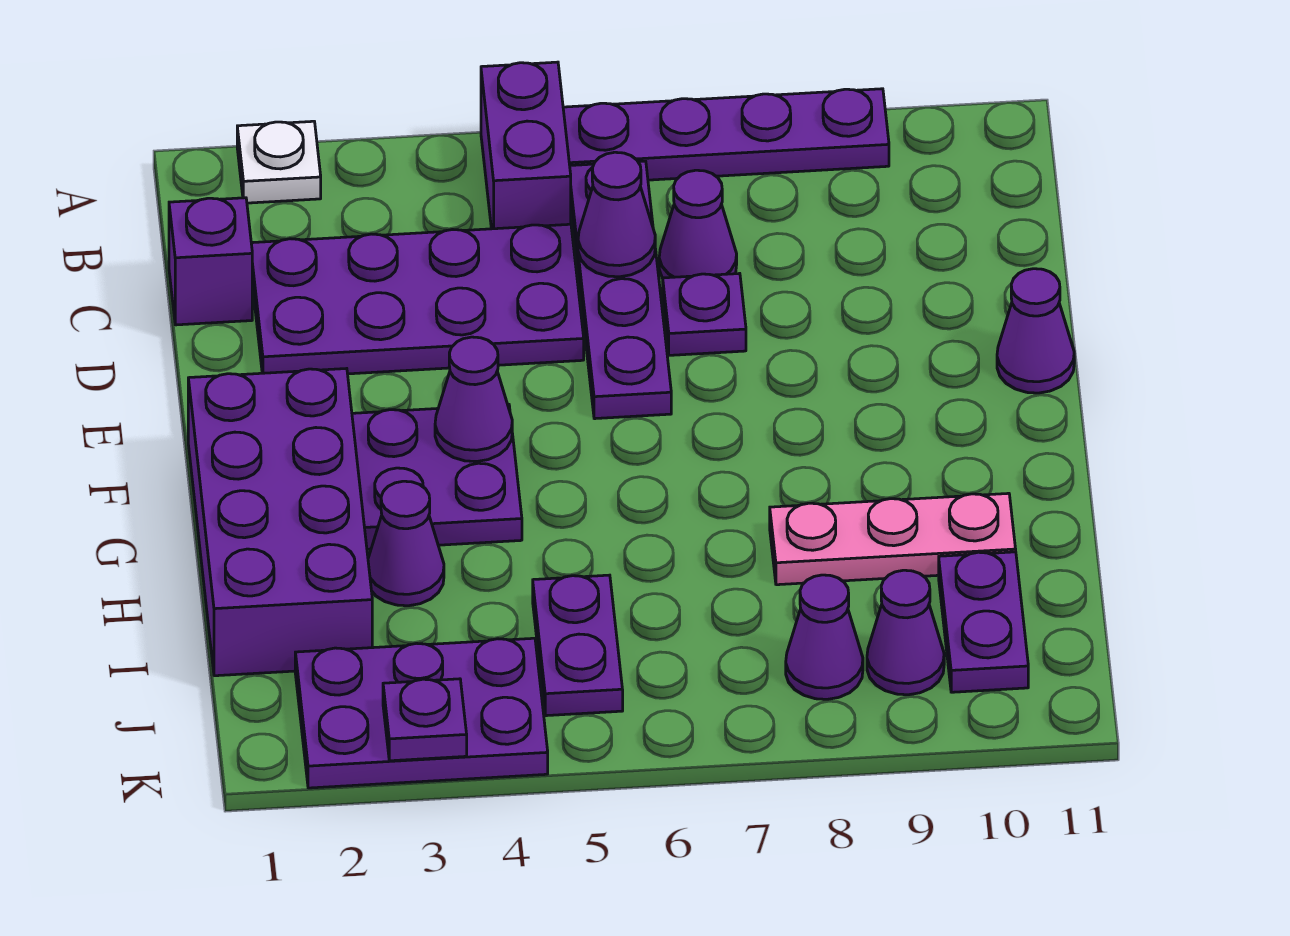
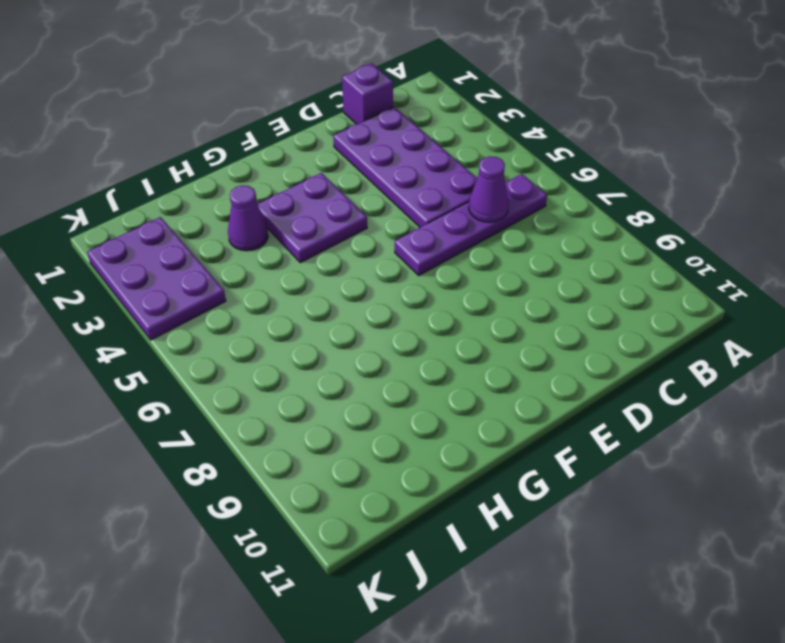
none -> white 1x1 plate [237,121,321,203]
none -> purple 1x2 brick [481,62,571,229]
none -> purple 1x4 plate [563,89,889,180]

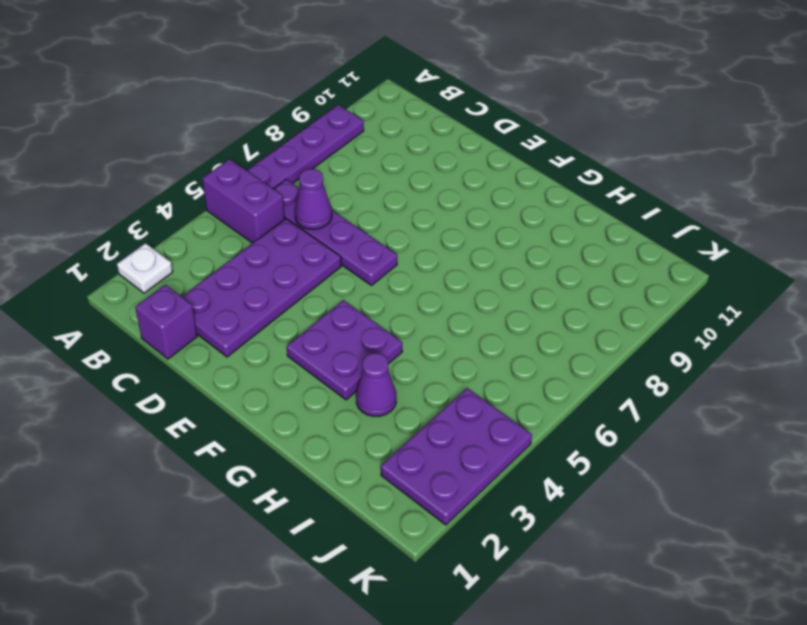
none -> purple 1x1 cone [659,170,737,278]
none -> purple 1x1 plate [663,273,746,355]
none -> purple 1x1 cone [997,269,1074,393]

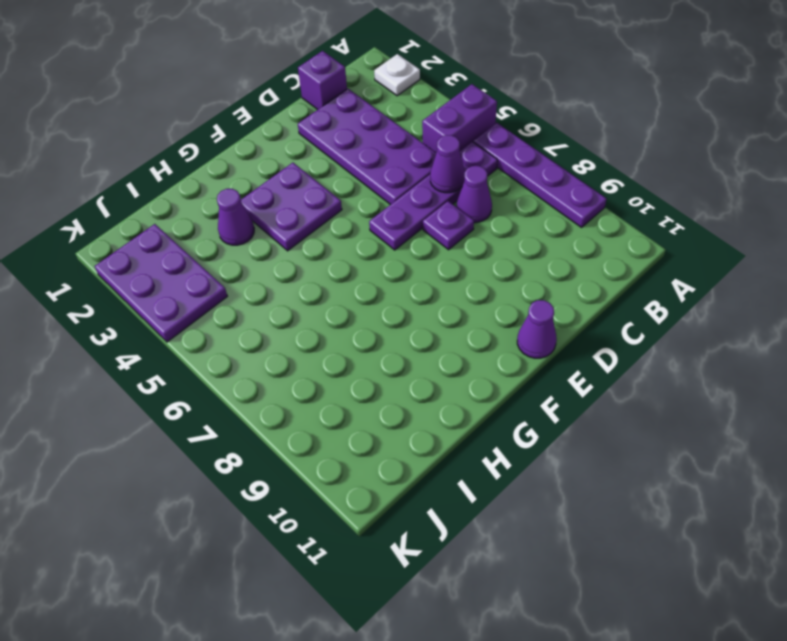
none -> purple 2x4 brick [188,369,372,676]
none -> pink 1x3 plate [770,493,1016,585]
none -> purple 1x2 plate [533,575,623,716]

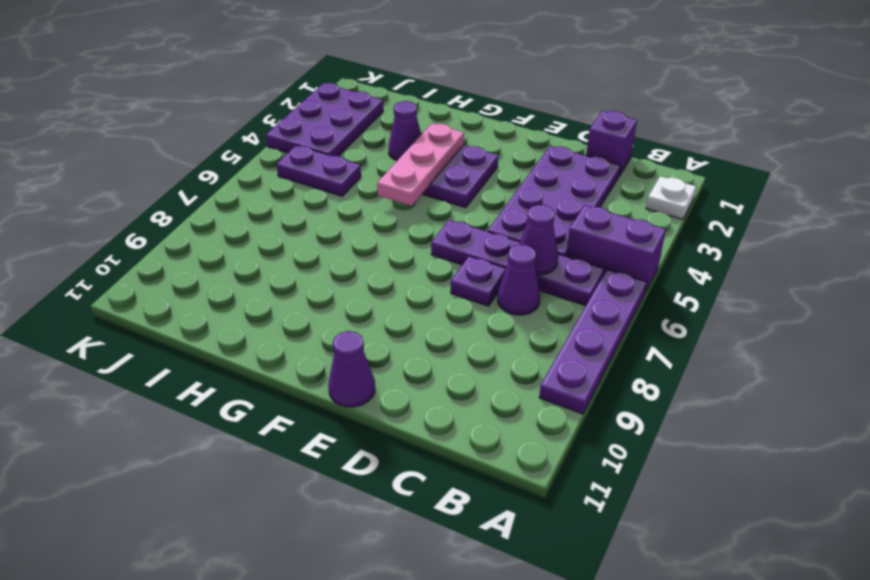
pink 1x3 plate [377,123,464,206] -> pink 1x3 plate moved to [770,493,1016,585]
none -> purple 2x4 brick [188,369,372,676]
none -> purple 1x2 plate [939,552,1028,692]
none -> purple 1x1 cone [786,575,863,699]

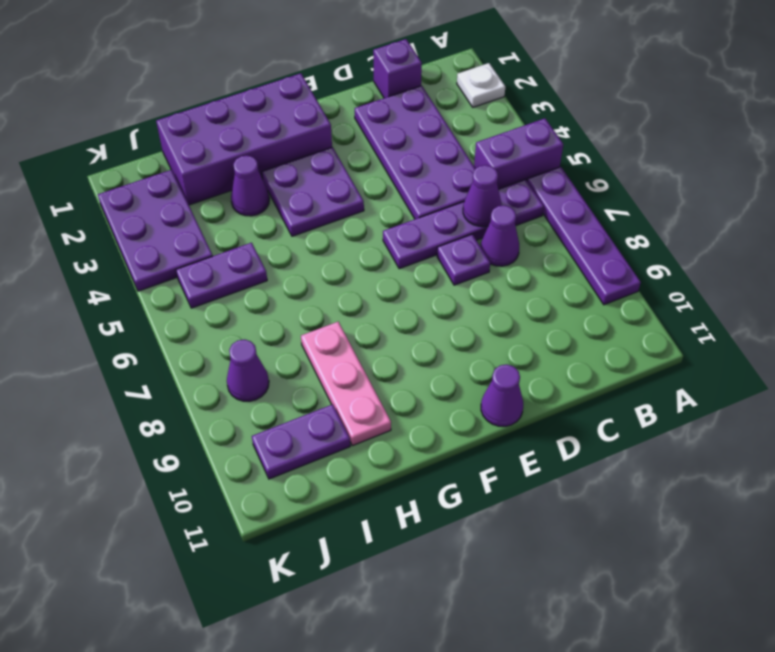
none -> purple 1x1 cone [867,570,944,695]
none -> purple 1x1 cone [435,337,512,462]
none -> purple 1x1 plate [383,679,467,761]

